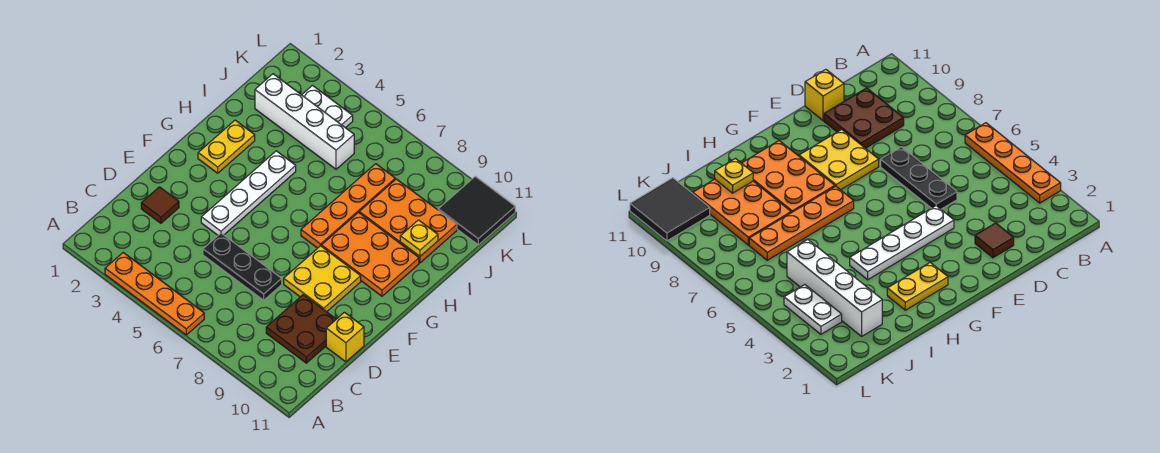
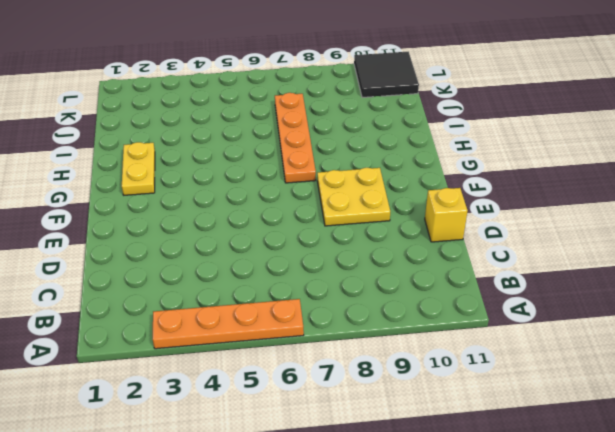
none -> brown 2x2 plate [266,295,336,363]
none -> brown 1x1 tile [141,187,179,223]
none -> black 1x3 plate [203,233,282,300]

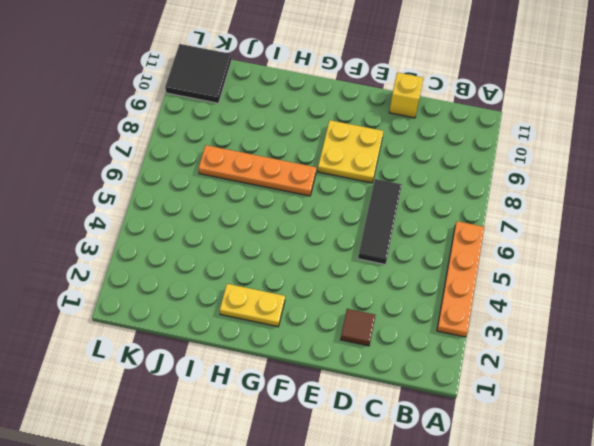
black 1x3 tile [358,179,402,264] -> black 1x3 plate [203,233,282,300]
none -> brown 2x2 plate [266,295,336,363]
none -> white 1x4 plate [201,151,296,235]
none -> orange 2x3 plate [321,212,419,296]

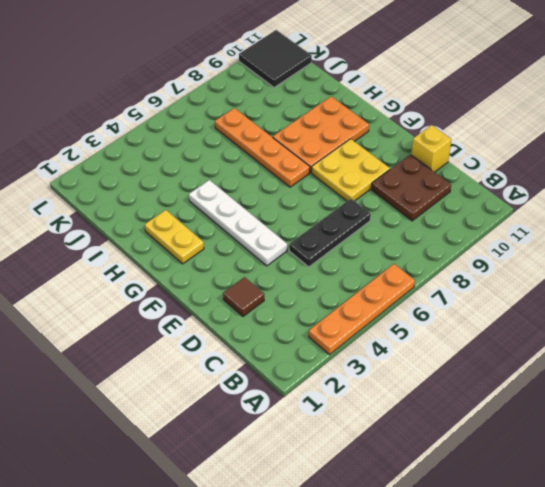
none -> orange 2x3 plate [359,179,457,263]
none -> white 1x4 brick [255,74,354,169]
none -> white 1x2 plate [302,86,353,128]

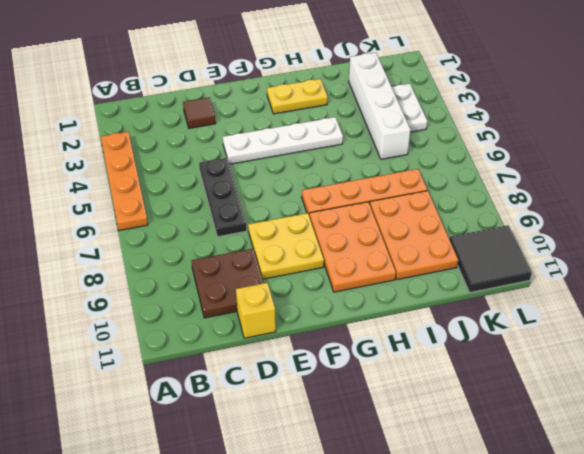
none -> yellow 1x1 plate [400,220,438,256]

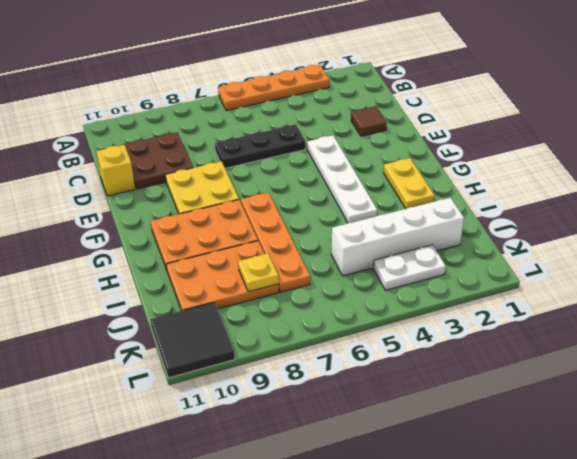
yellow 1x1 plate [238,253,279,292] -> yellow 1x1 plate moved to [400,220,438,256]

